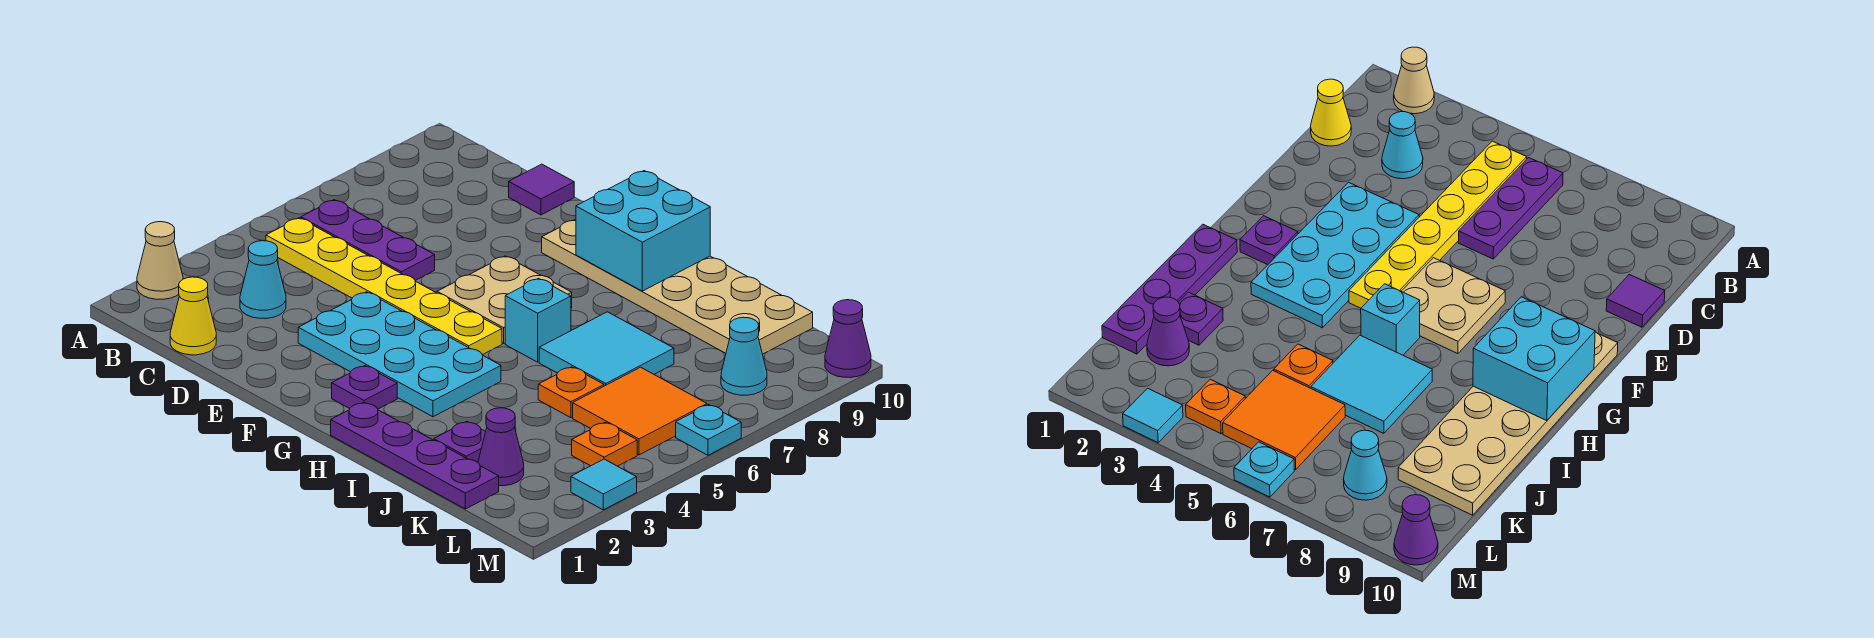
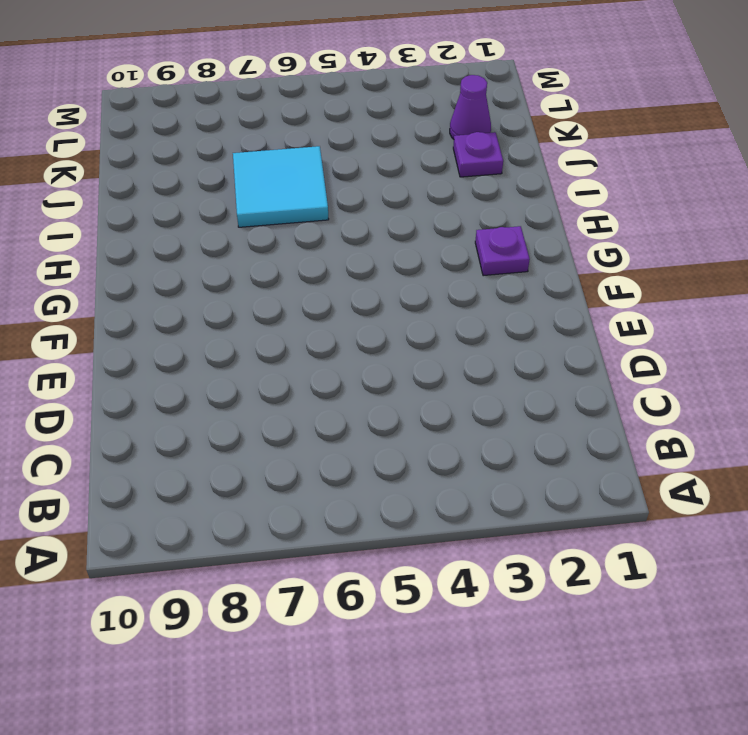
none -> tan 1x1 cone [137,222,183,299]
none -> yellow 1x6 plate [266,218,502,355]
none -> purple 1x3 plate [301,200,435,281]

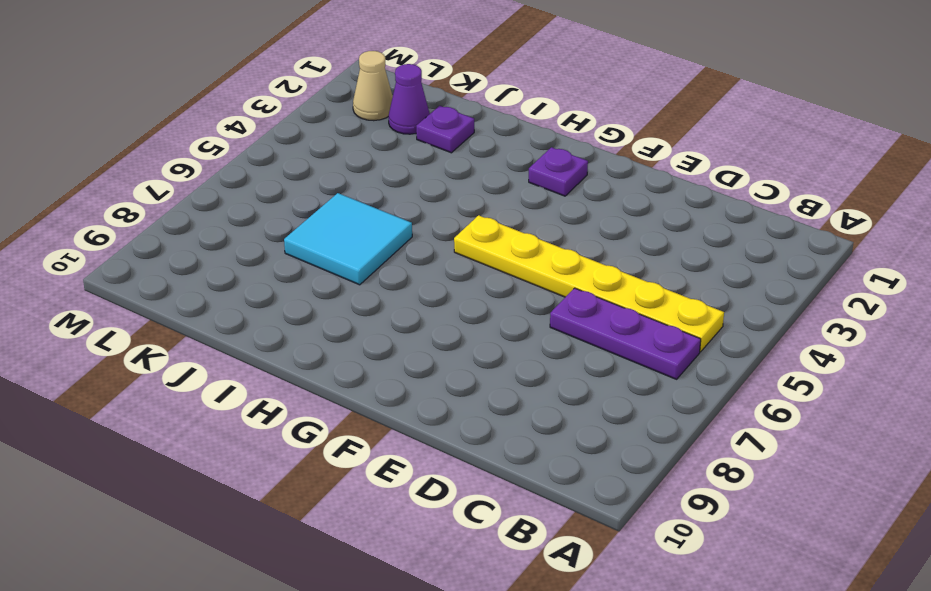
tan 1x1 cone [353,51,393,121] -> tan 1x1 cone moved to [137,222,183,299]
none -> yellow 1x1 cone [170,277,216,355]
none -> cyan 1x1 cone [240,241,286,319]
none -> purple 1x1 tile [509,164,574,215]

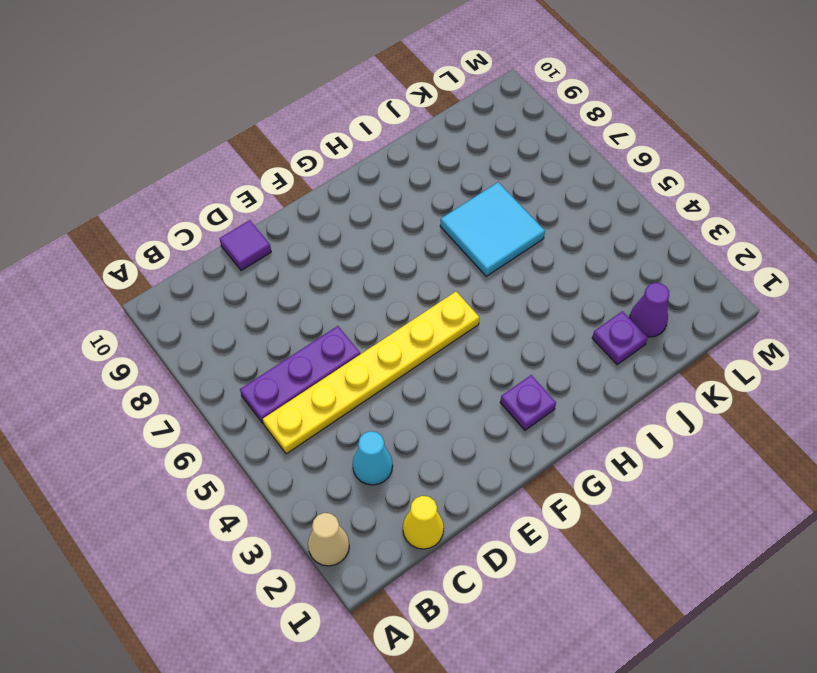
none -> cyan 2x4 plate [298,292,501,417]
none -> tan 2x2 plate [437,256,572,343]
none -> tan 2x6 plate [542,219,813,354]

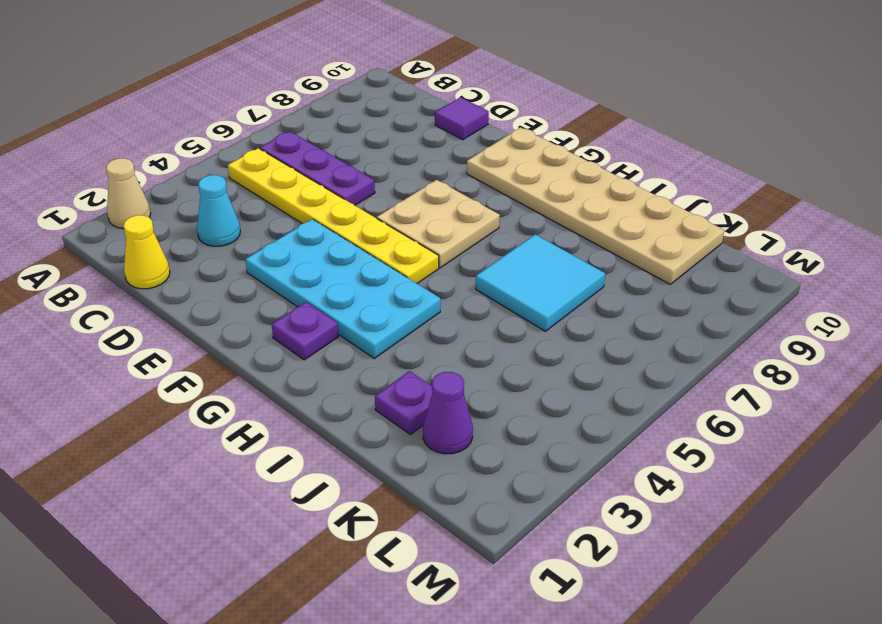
none -> purple 1x4 plate [331,402,499,509]
none -> cyan 1x1 brick [505,278,571,362]
none -> orange 1x1 plate [538,367,604,418]

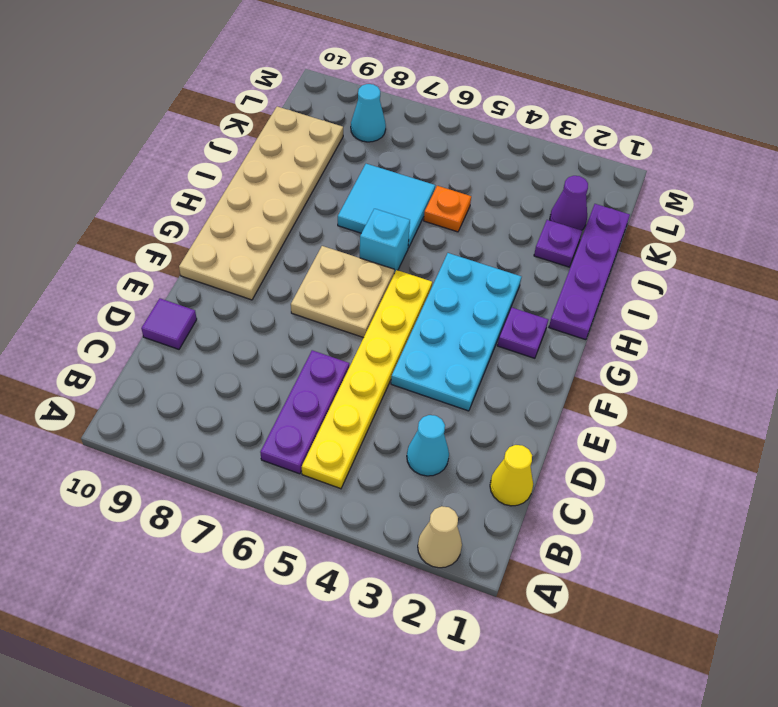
none -> orange 2x2 tile [573,367,707,455]
none -> orange 1x1 plate [572,422,637,466]
none -> cyan 1x1 tile [571,459,637,510]

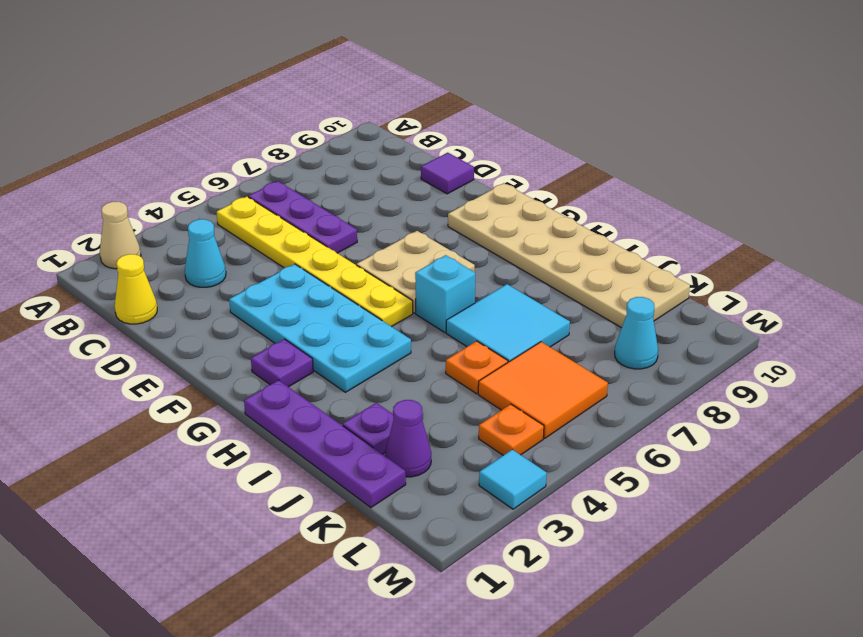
none -> cyan 1x1 plate [676,405,741,455]
none -> purple 1x1 cone [825,300,871,378]
none -> cyan 2x2 brick [576,171,710,291]

